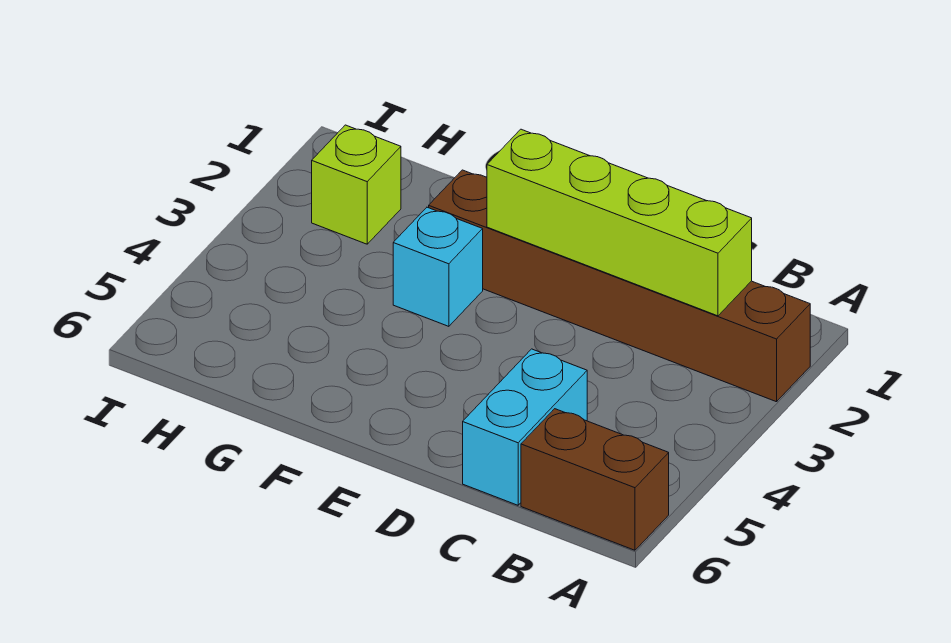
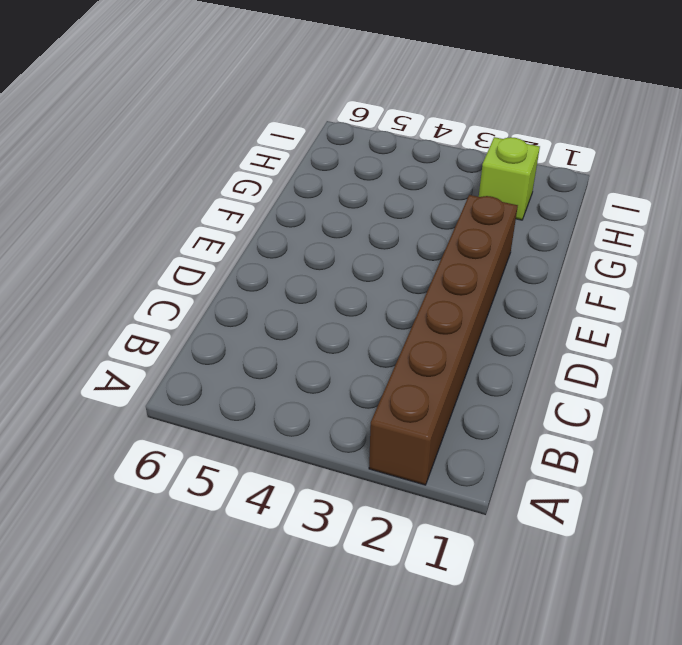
none -> brown 1x2 brick [521,409,669,550]
none -> cyan 1x2 brick [463,349,587,505]

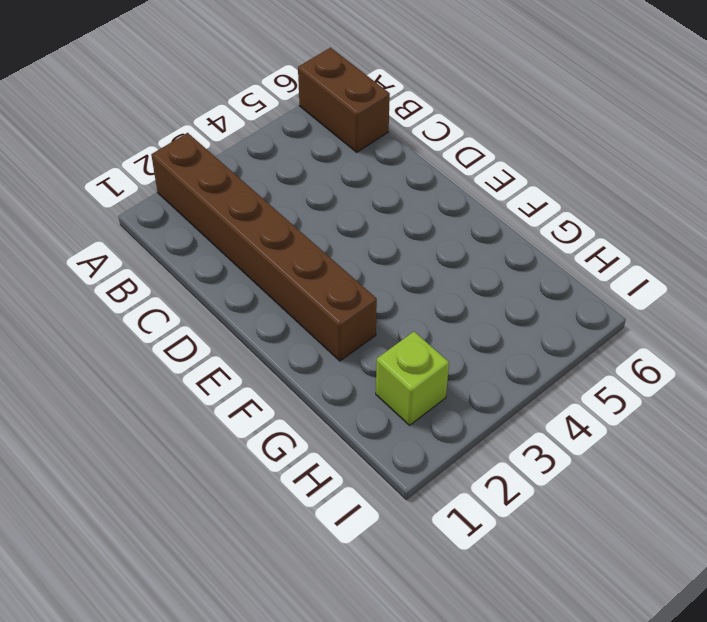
none -> cyan 1x2 brick [463,349,587,505]
none -> cyan 1x1 brick [393,207,483,326]

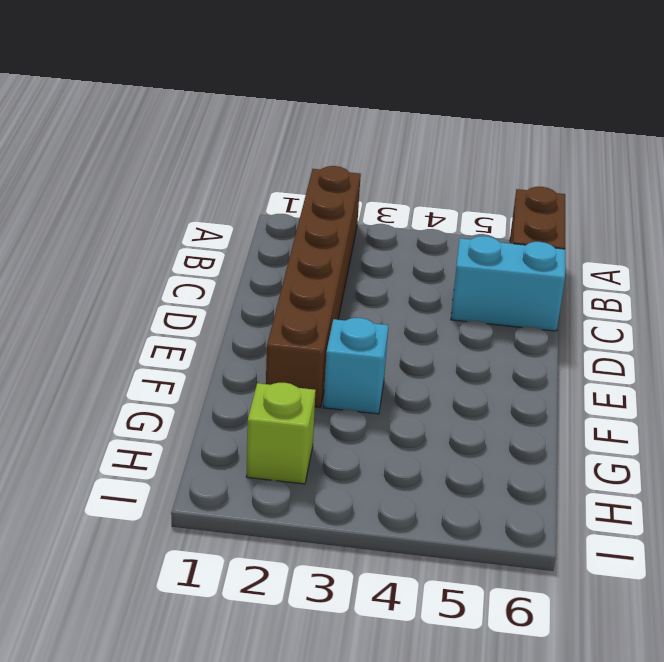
none -> lime 1x4 brick [487,129,752,316]

